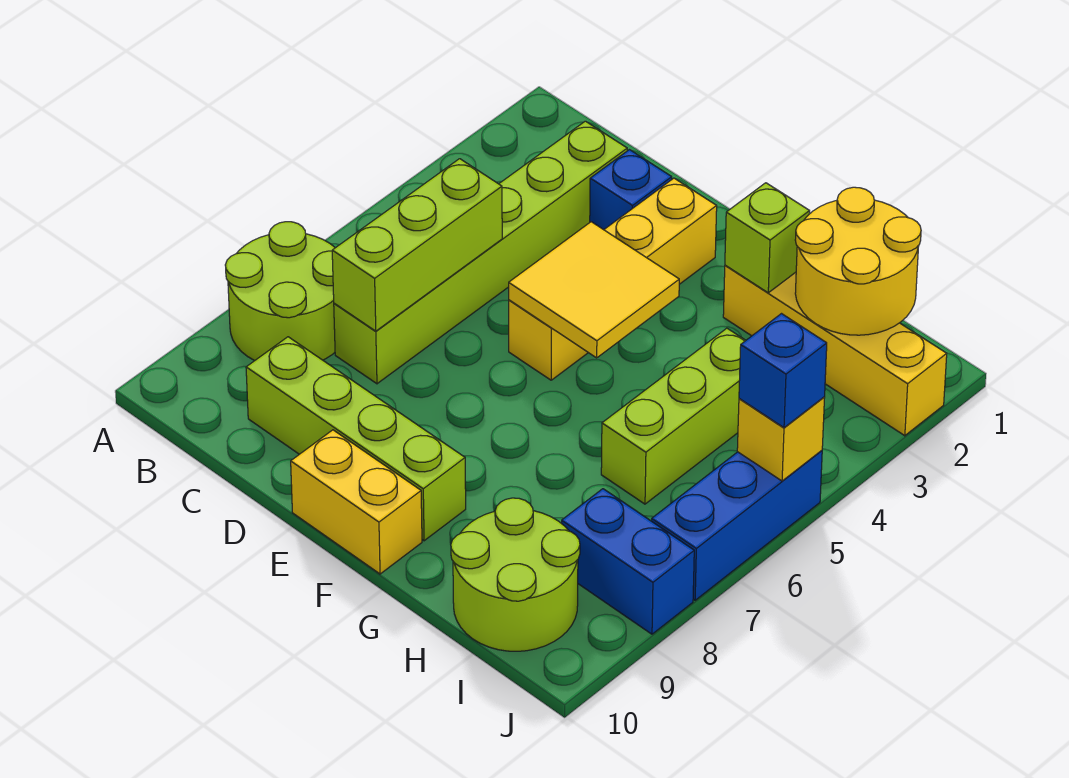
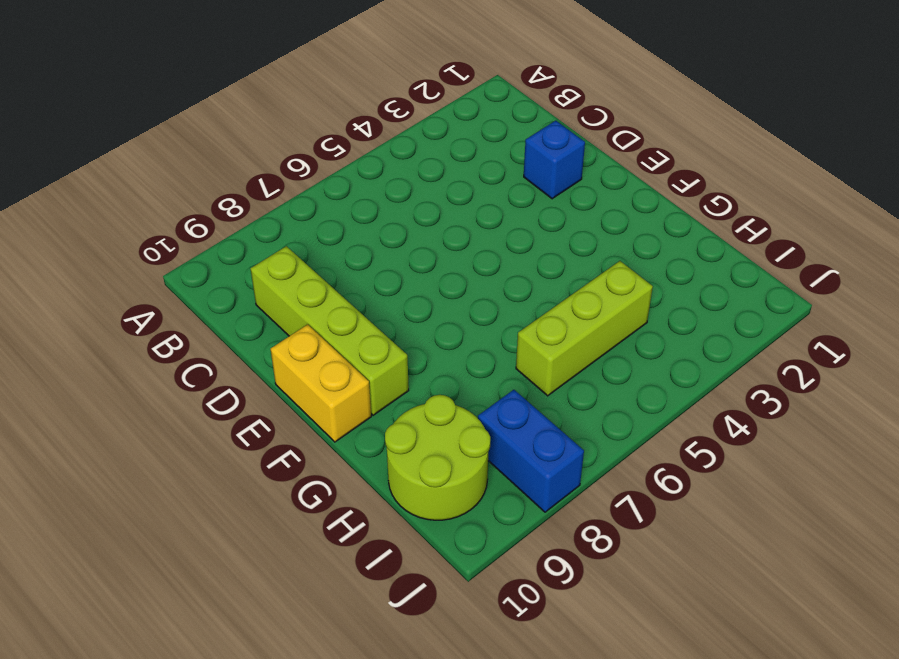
none -> lime 2x2 round brick [225,222,335,361]
none -> lime 1x6 brick [334,121,627,384]
none -> yellow 1x4 brick [509,178,717,380]

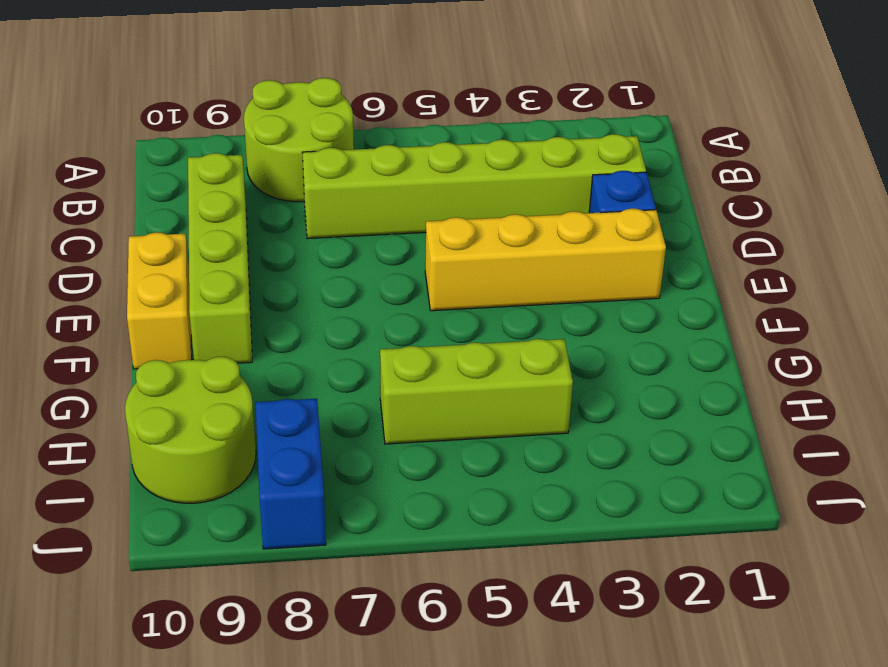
none -> yellow 1x4 brick [723,265,947,436]
none -> blue 1x3 brick [652,451,822,600]
none -> lime 1x3 brick [332,159,502,331]

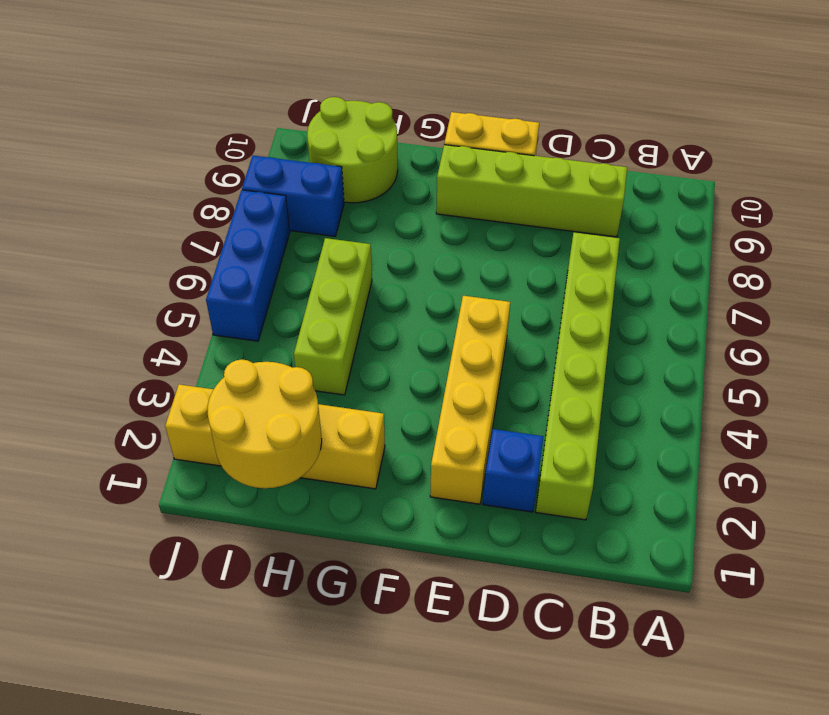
none -> lime 2x2 round brick [225,222,335,361]
none -> lime 1x3 brick [332,159,502,331]
none -> yellow 2x2 tile [509,222,679,358]

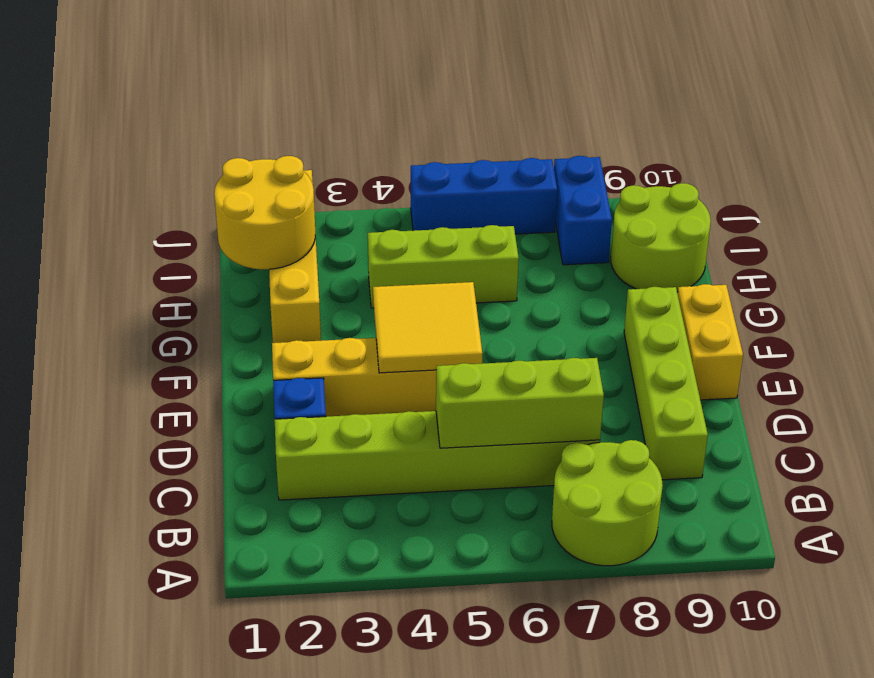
none -> lime 1x1 brick [725,183,810,293]
none -> yellow 1x1 brick [737,397,825,481]
none -> blue 1x1 brick [739,314,827,428]

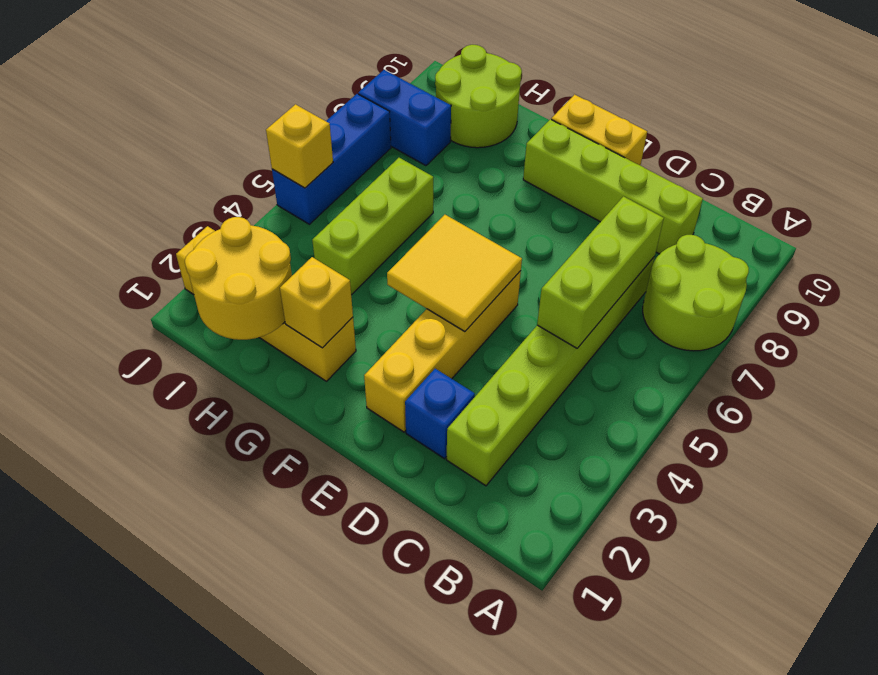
yellow 1x1 brick [280,257,353,348] -> lime 1x1 brick [725,183,810,293]
none -> blue 1x1 brick [739,314,827,428]

